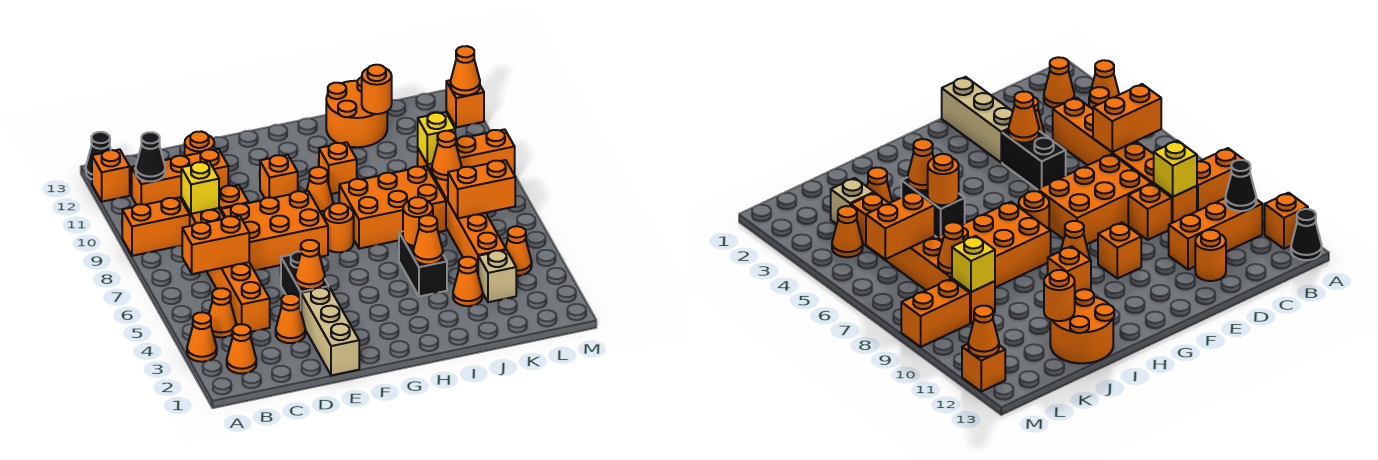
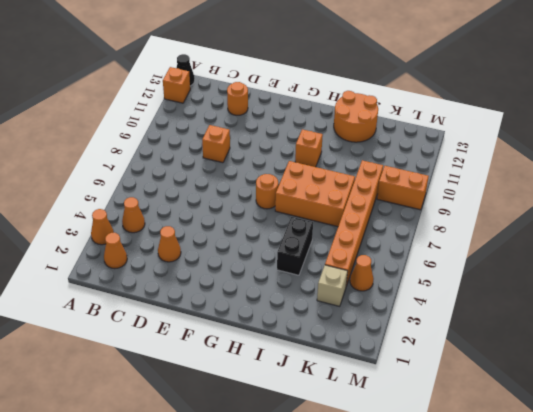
none -> orange 1x2 brick [122,197,190,256]
none -> orange 1x3 brick [132,149,228,205]
none -> orange 1x6 brick [181,198,270,332]
none -> orange 2x3 brick [221,191,328,271]

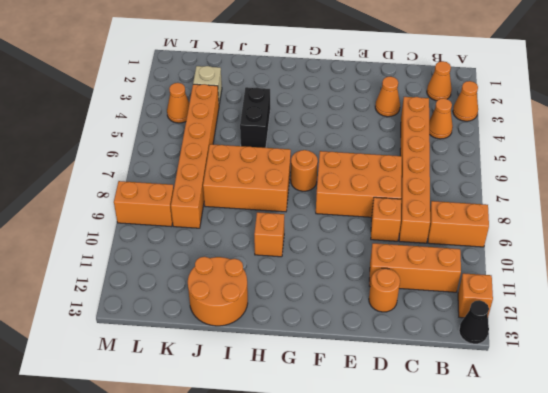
none -> tan 1x3 brick [301,287,359,375]
none -> black 1x2 brick [281,252,329,310]
none -> orange 1x1 brick [260,155,298,198]
none -> orange 1x1 cone [307,167,333,216]

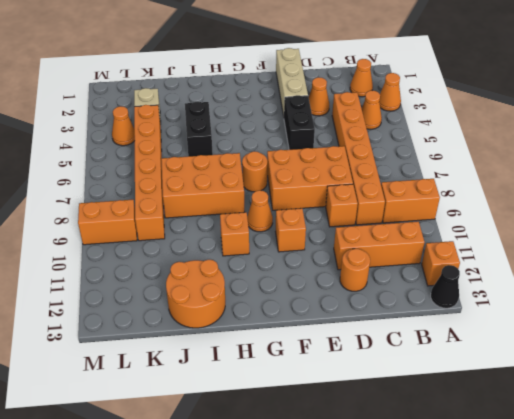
none -> orange 1x1 cone [453,257,483,306]
none -> orange 1x1 brick [446,80,484,127]
none -> orange 1x2 brick [182,216,249,274]
none -> black 1x1 cone [136,132,165,182]

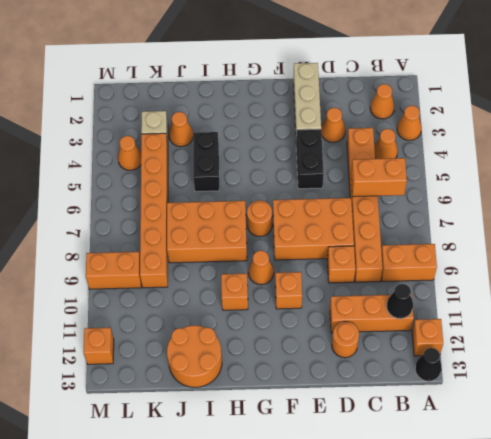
none -> yellow 1x1 brick [181,162,219,214]
none -> orange 1x1 cone [295,240,325,289]
none -> orange 1x1 cone [413,215,443,265]
none -> orange 1x1 round brick [403,197,433,246]

